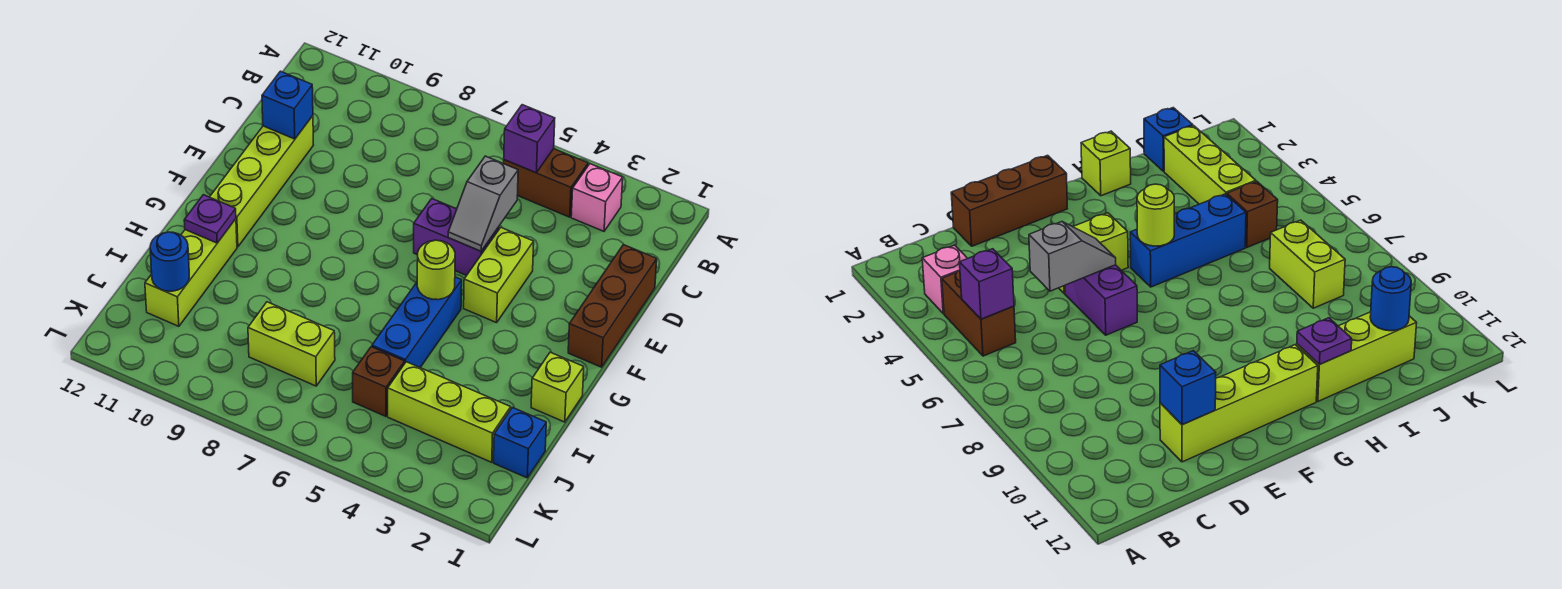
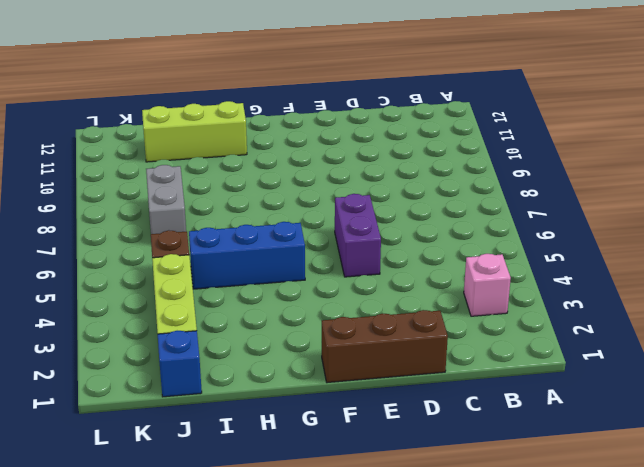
grey 1x2 brick [146,165,186,234] -> lime 1x2 brick [248,302,335,386]
none -> brown 1x2 brick [504,149,588,217]
none -> lime 1x4 brick [210,116,313,247]
none -> lime 1x2 brick [464,228,534,323]

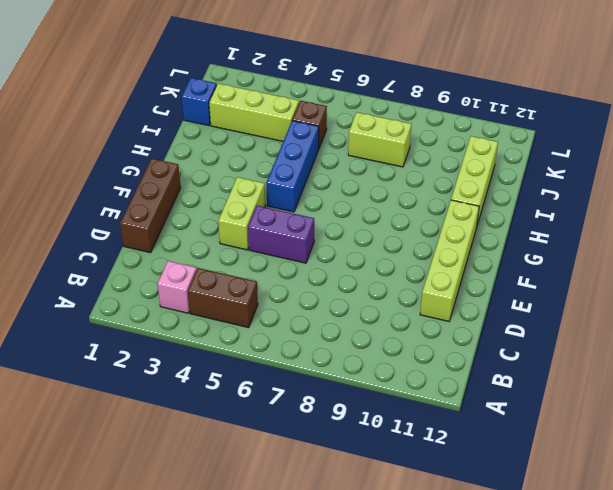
none -> lime 1x1 brick [531,352,584,422]
none -> purple 1x1 brick [504,105,555,173]
none -> grey 1x2 slope [448,156,518,251]

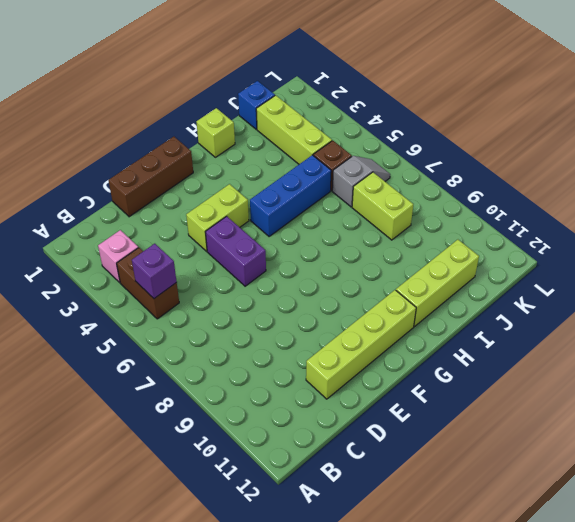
grey 1x2 slope [332,156,390,207] -> grey 1x2 slope moved to [448,156,518,251]
none -> blue 1x1 brick [262,71,313,139]
none -> lime 1x1 round brick [417,240,455,300]
none -> purple 1x1 plate [184,195,236,243]

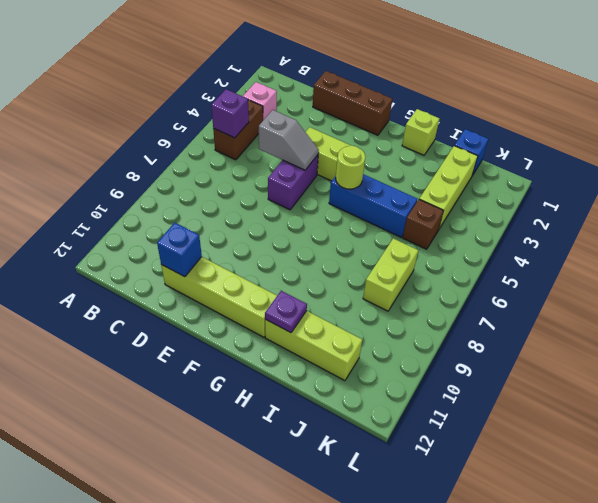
none -> blue 1x1 round brick [150,232,189,291]

